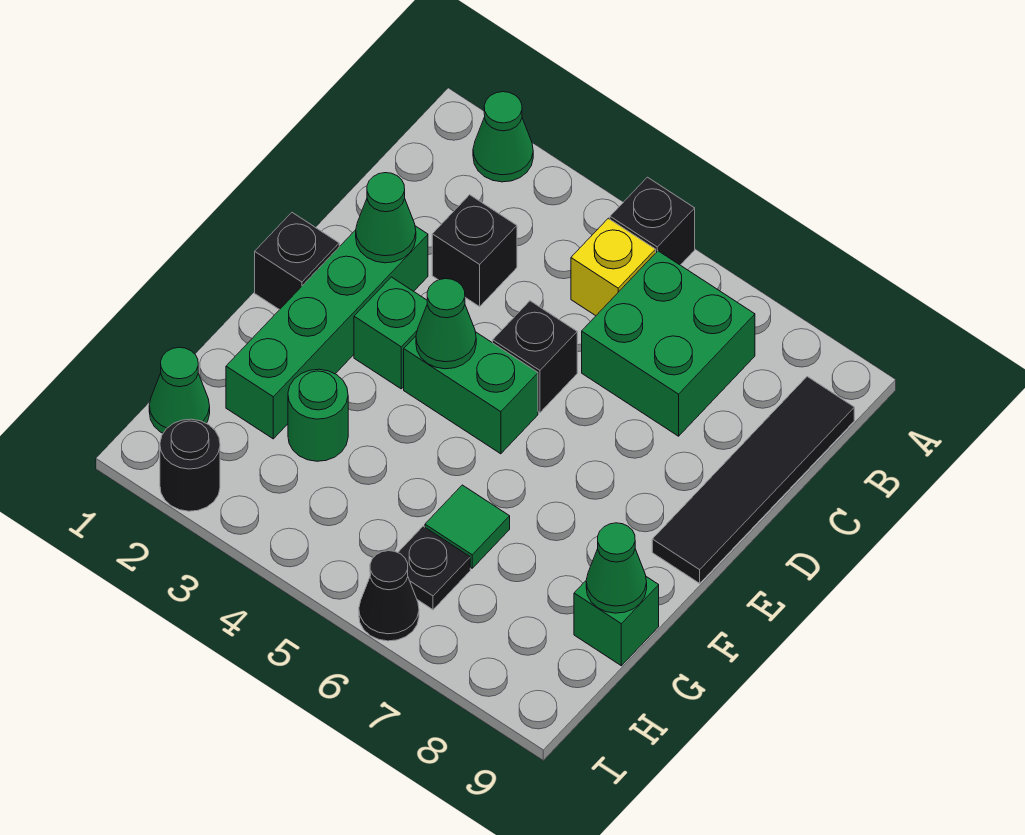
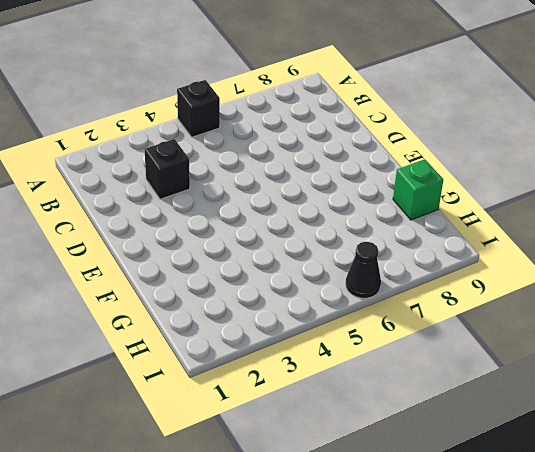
none -> green 1x1 cone [473,92,533,182]
none -> yellow 1x1 brick [571,218,656,316]
none -> green 2x2 brick [582,251,755,436]

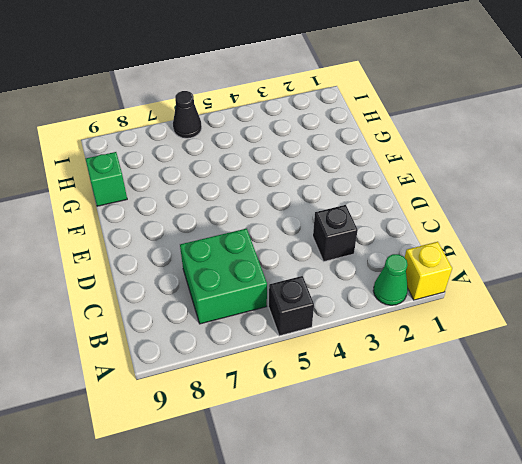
yellow 1x1 brick [405,242,452,300] -> yellow 1x1 brick moved to [571,218,656,316]
none -> black 1x4 tile [652,377,854,583]
none -> green 1x4 brick [226,226,428,439]
none -> black 1x1 brick [493,301,577,412]

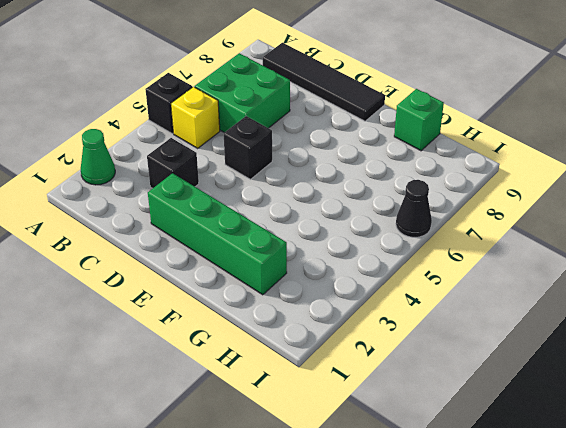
none -> black 1x1 brick [255,213,339,310]
none -> green 1x1 brick [354,277,427,389]
none -> green 1x2 brick [404,332,538,454]

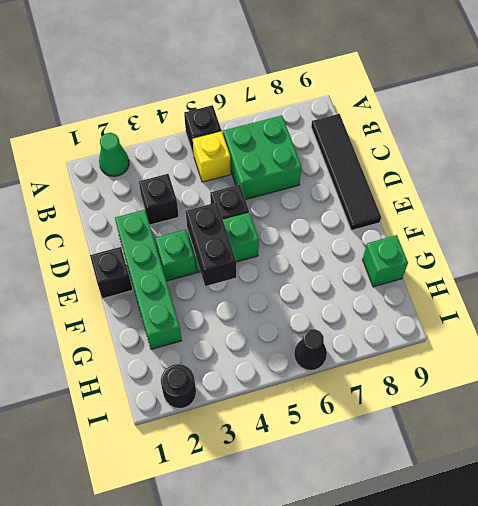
black 1x2 brick [186,202,236,286] -> green 1x1 cone [416,279,476,369]
none -> green 1x1 round brick [288,369,348,461]
none -> green 1x1 tile [425,485,510,568]
none -> green 1x1 cone [149,347,210,433]

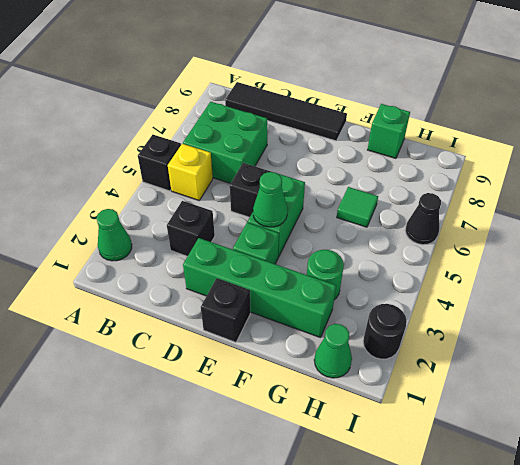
none -> black 1x1 plate [398,526,470,610]
none -> green 1x1 cone [356,173,416,263]
none -> green 1x1 cone [586,523,647,613]

